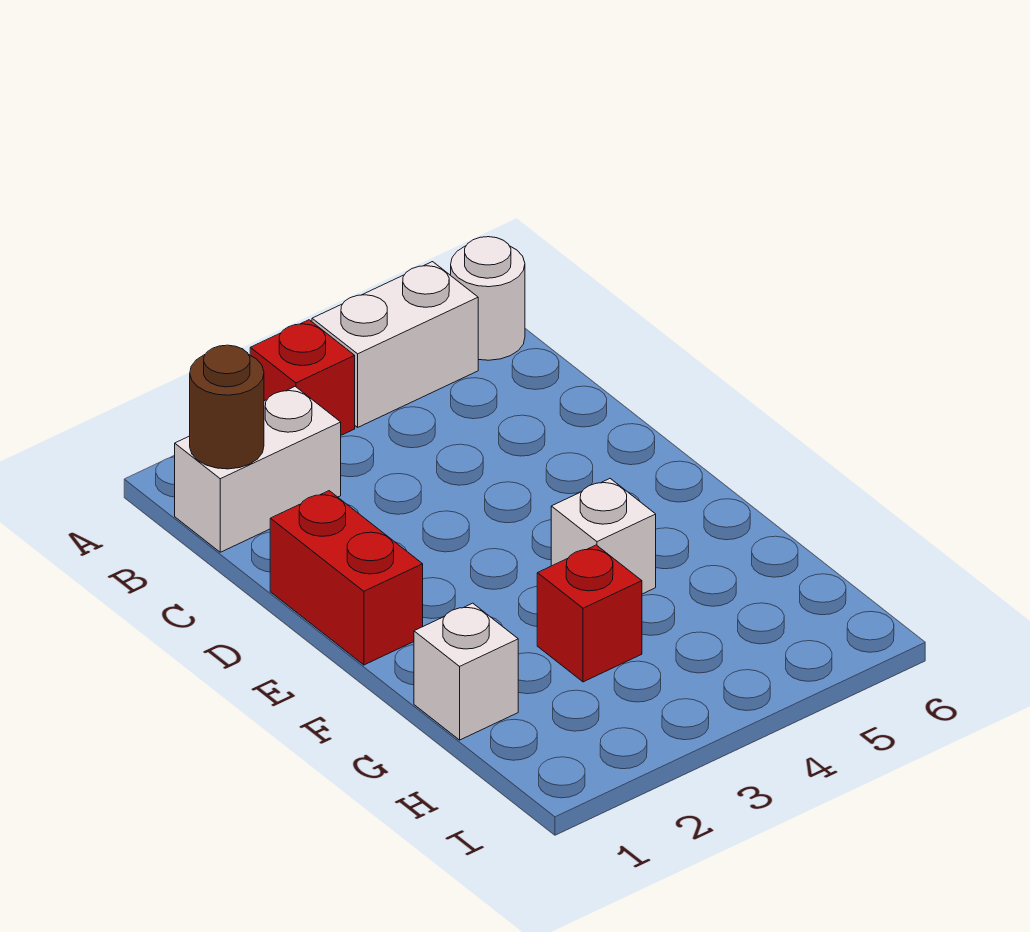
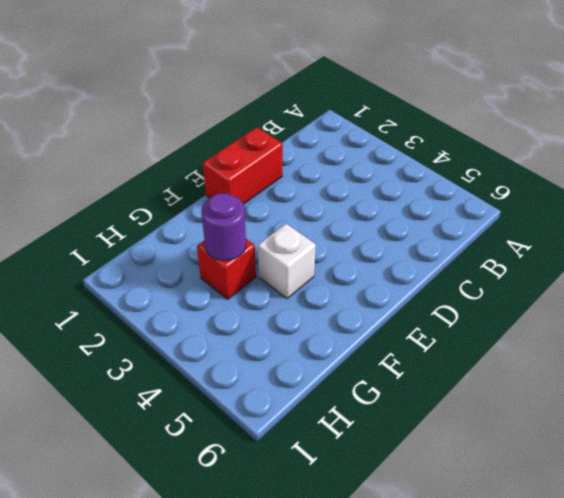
purple 1x1 round brick [201,193,246,261] -> none
none -> red 1x1 brick [250,320,355,435]
none -> white 1x2 brick [312,262,478,427]

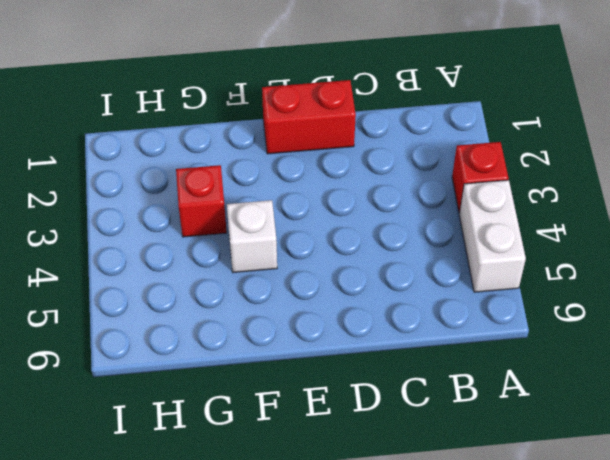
none -> white 1x1 round brick [451,237,525,360]
none -> white 1x2 brick [175,387,341,552]

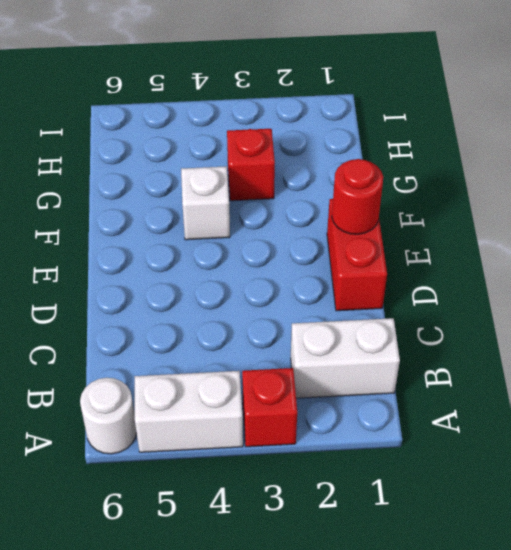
red 1x1 round brick [332,159,383,234] -> none
none -> white 1x1 brick [414,603,518,740]
none -> brown 1x1 round brick [190,345,264,469]

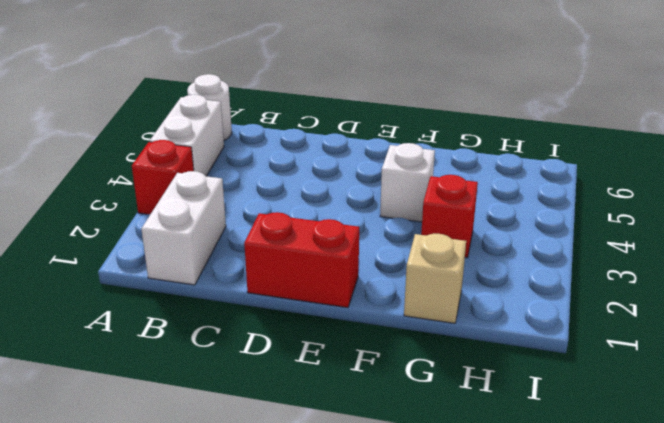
tan 1x1 brick [404,234,466,323] -> white 1x1 brick [414,603,518,740]
none -> brown 1x1 round brick [190,345,264,469]

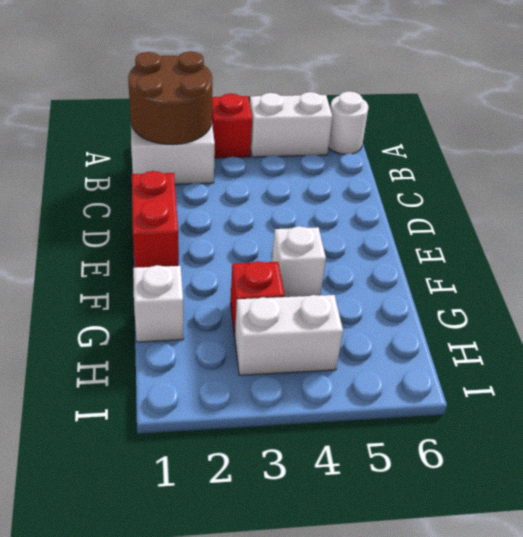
brown 2x2 round brick [128,51,212,144] -> brown 1x1 round brick [190,345,264,469]
white 1x2 brick [235,295,343,375] -> none

